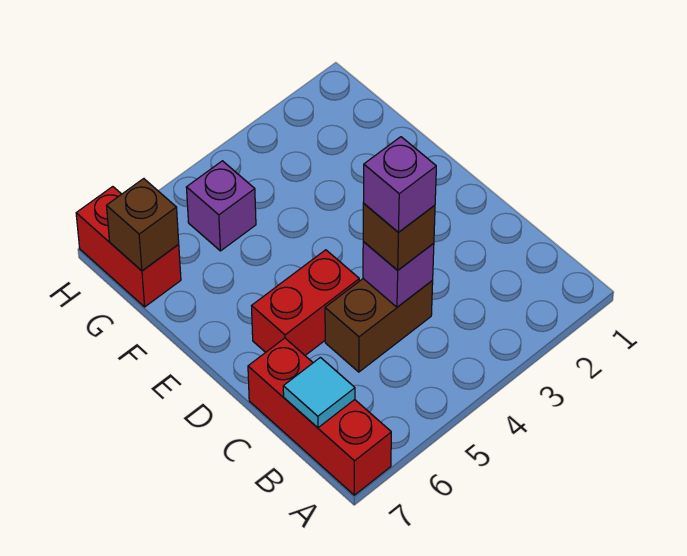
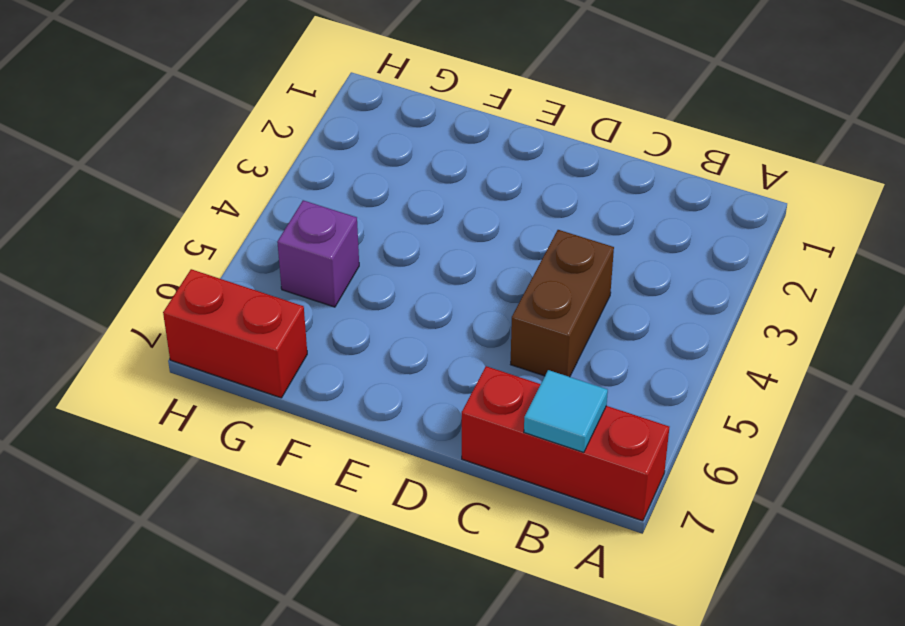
none -> red 1x2 brick [252,250,359,355]
none -> purple 1x1 brick [363,242,434,307]

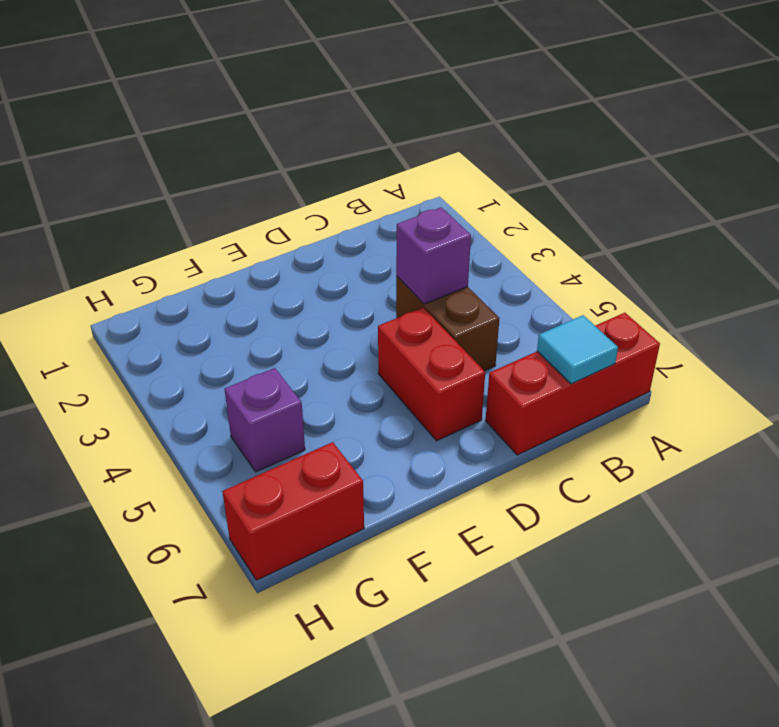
none -> brown 1x1 brick [107,179,179,271]
none -> brown 1x1 brick [363,204,435,270]

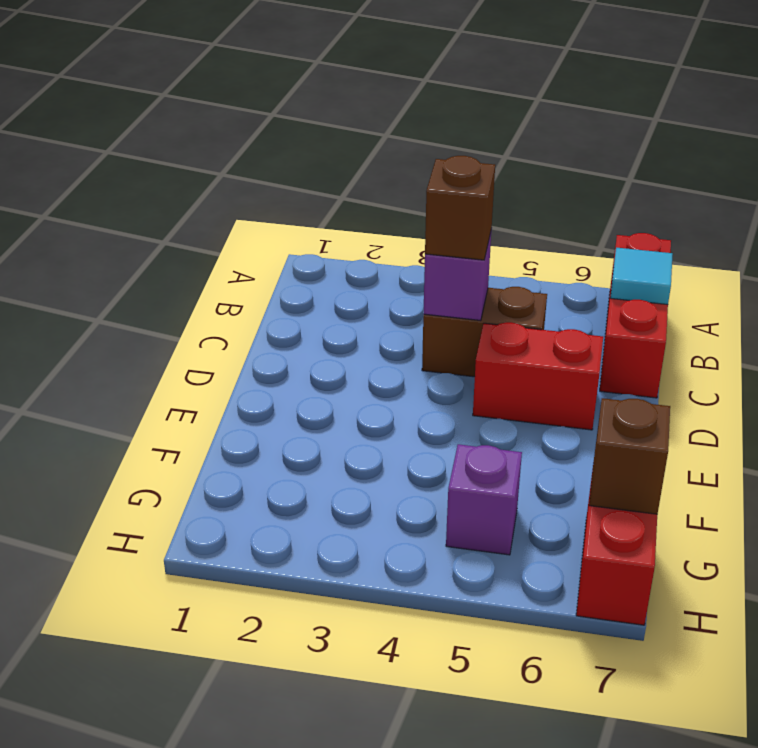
none -> purple 1x1 brick [363,137,436,233]

